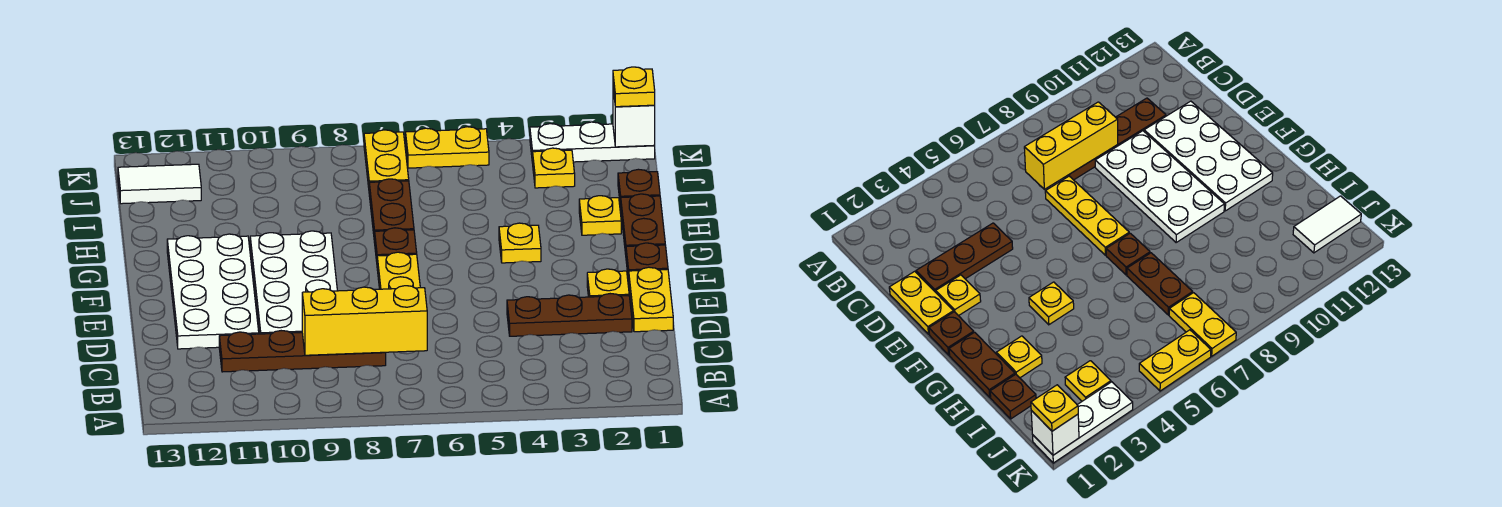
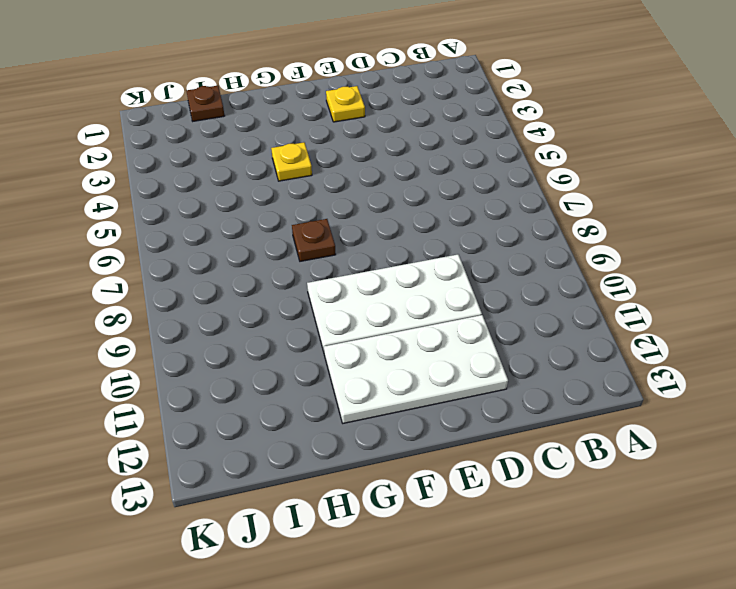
none -> brown 1x4 plate [219,331,386,372]
none -> yellow 1x2 plate [629,267,673,332]
none -> brown 1x3 plate [507,294,632,336]

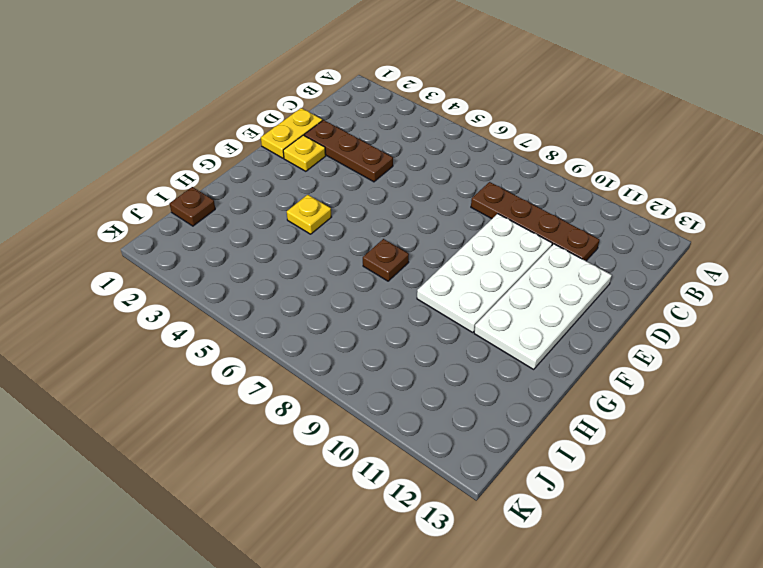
none -> yellow 1x3 plate [377,252,420,289]
none -> brown 1x1 plate [626,243,668,282]
none -> brown 1x2 plate [621,194,665,254]

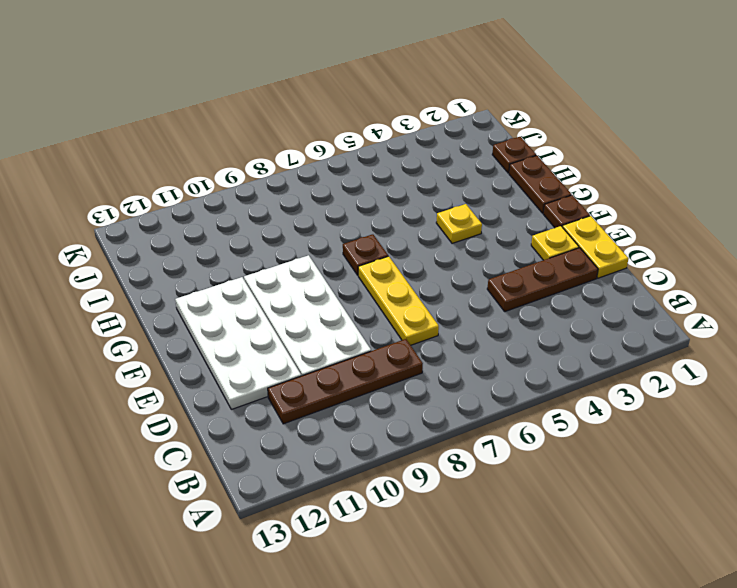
none -> yellow 1x1 plate [579,196,621,235]
none -> brown 1x2 plate [369,179,414,243]
none -> yellow 1x1 plate [533,148,575,188]

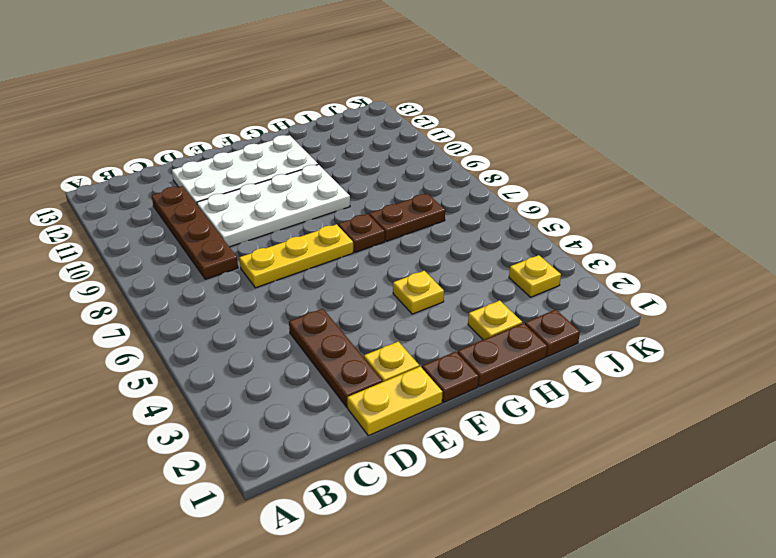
none -> yellow 1x2 plate [364,130,409,187]
none -> white 1x2 tile [118,164,201,204]
none -> white 1x3 plate [530,122,655,163]

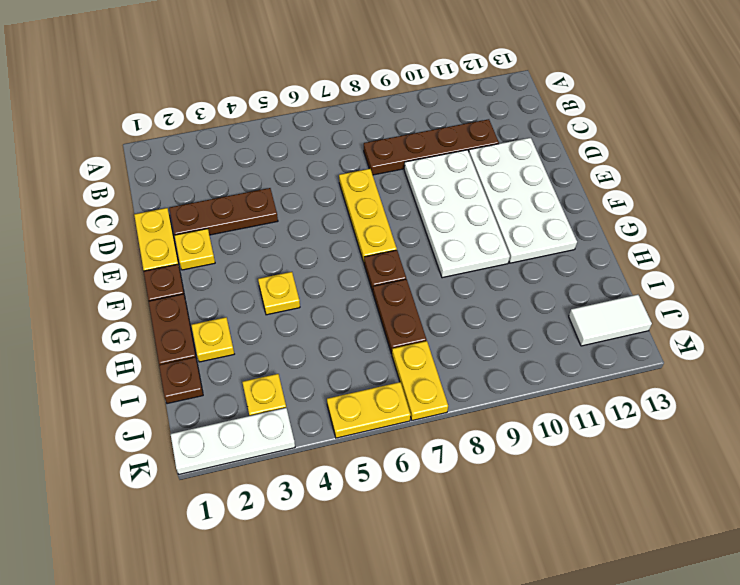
none -> yellow 1x3 brick [302,286,427,355]
none -> white 1x1 brick [613,90,655,147]
none -> yellow 1x1 plate [613,67,655,107]

